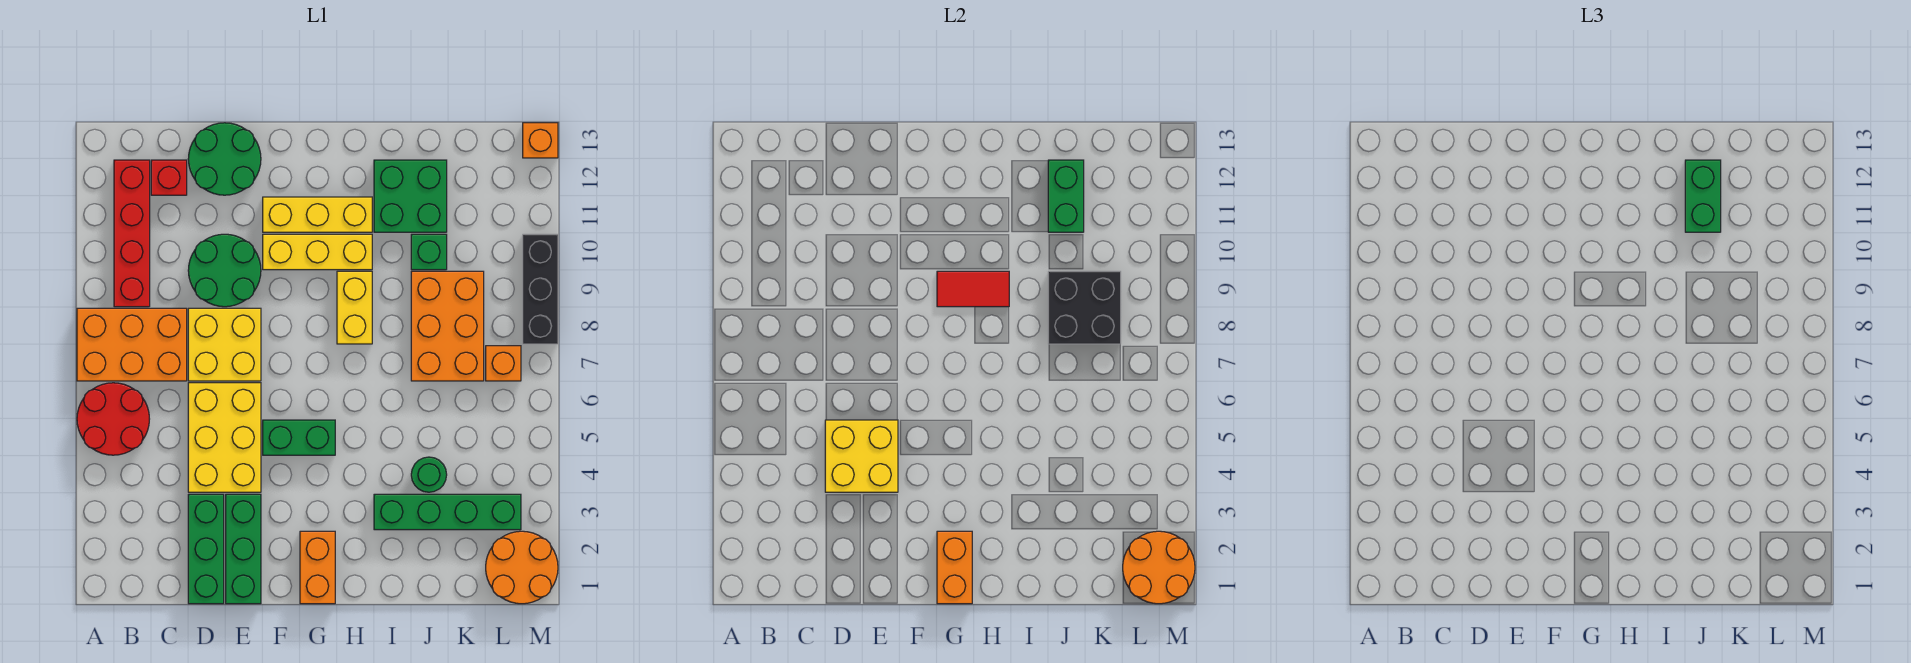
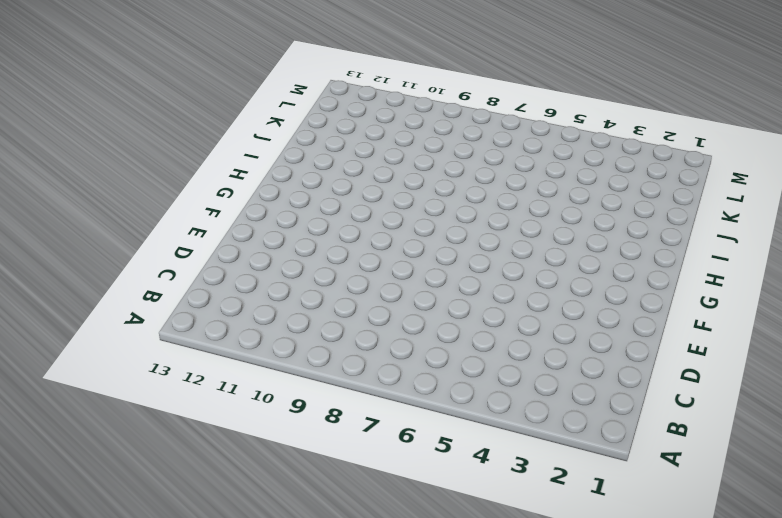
none -> red 2x2 round brick [77,383,149,455]
none -> orange 2x3 brick [77,308,187,381]
none -> red 1x4 brick [114,160,150,307]
none -> red 1x1 brick [151,160,187,195]

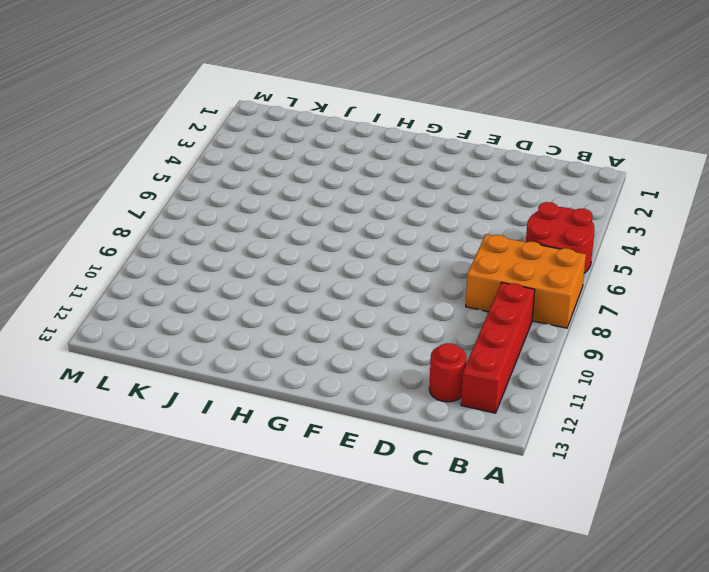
red 1x1 round brick [429,343,467,402] -> red 1x1 brick [151,160,187,195]
none -> green 1x3 brick [188,494,224,604]
none -> yellow 2x3 brick [188,383,261,492]
none -> yellow 2x2 brick [188,308,261,381]
none -> green 2x2 round brick [188,234,261,307]

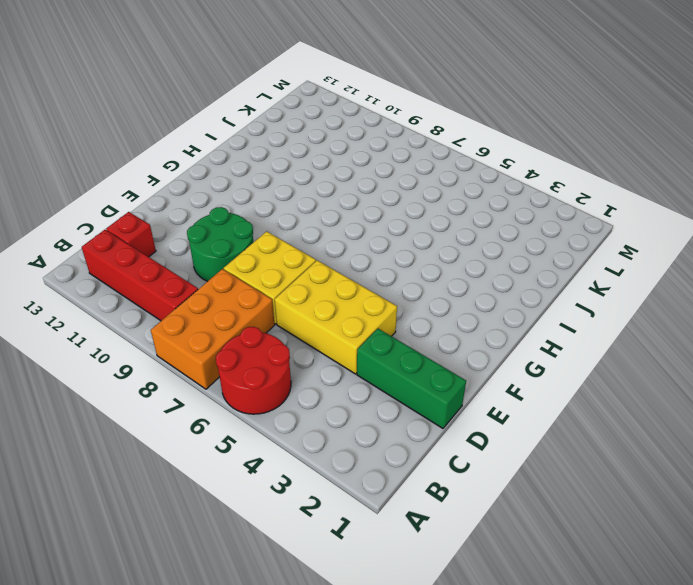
none -> green 2x2 round brick [188,123,261,195]
none -> green 1x3 brick [226,494,261,604]
none -> green 1x2 brick [263,420,335,455]
none -> yellow 1x3 brick [263,234,372,270]

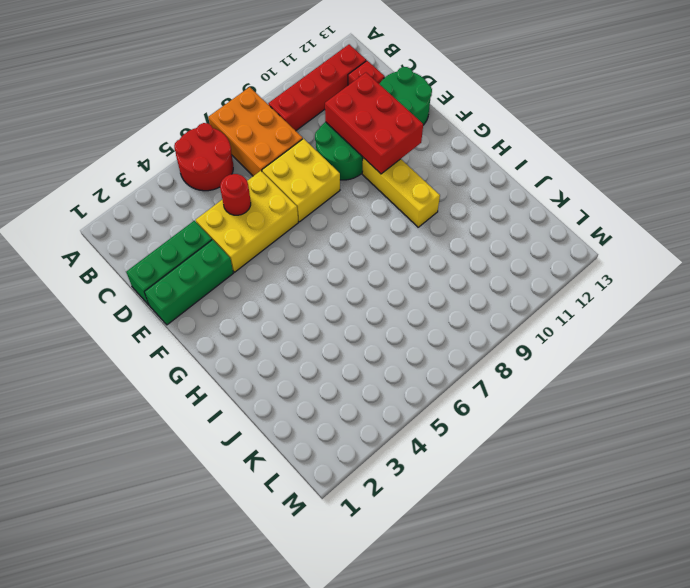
red 1x1 round brick [220,174,251,215] -> yellow 2x2 brick [825,420,898,492]
red 2x3 brick [325,73,423,174] -> none
none -> green 1x2 brick [263,420,335,455]
none -> yellow 1x3 brick [263,197,372,232]
none -> orange 1x2 brick [300,531,335,604]
none -> yellow 1x2 brick [337,271,372,344]

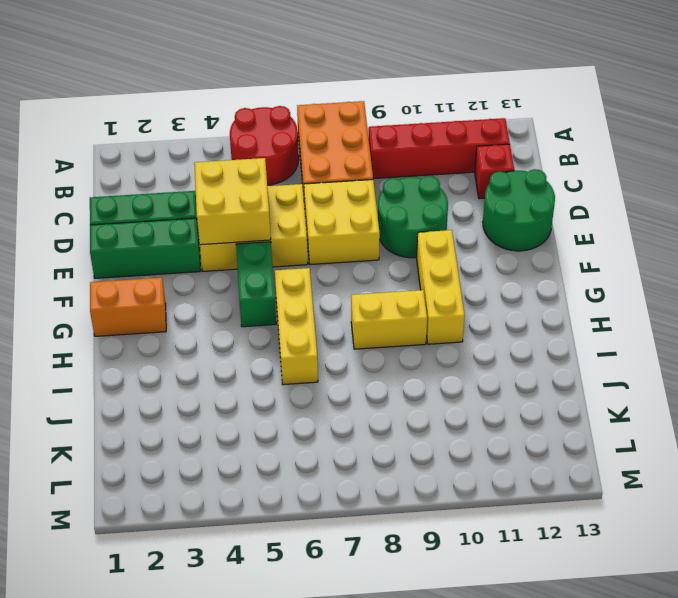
yellow 1x3 brick [275,268,318,385] -> yellow 1x3 brick moved to [263,197,372,232]
none -> green 1x4 brick [374,494,521,530]
none -> green 2x2 brick [374,160,447,232]
none -> green 1x1 round brick [411,457,447,492]
none -> orange 2x3 brick [411,271,484,381]

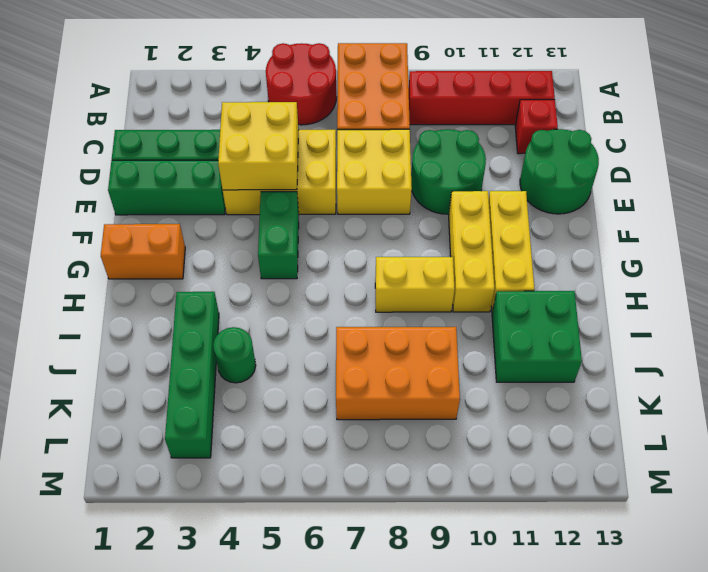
none -> green 1x1 brick [411,234,447,270]
none -> orange 2x2 round brick [486,531,558,604]
none -> orange 1x1 brick [486,346,521,381]
none -> black 1x3 brick [523,234,558,344]

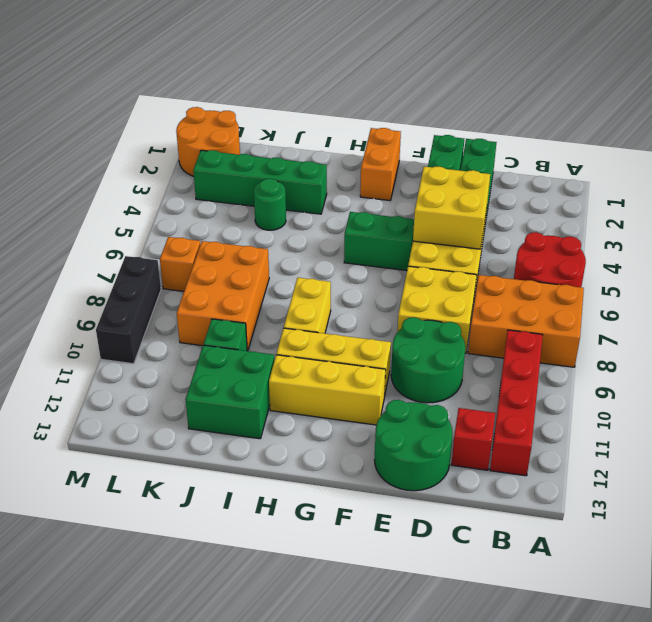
none -> orange 1x1 brick [523,123,558,158]
none -> orange 1x2 brick [937,531,972,604]
none -> red 1x2 tile [937,271,1009,307]
none -> black 2x2 brick [1048,271,1121,344]

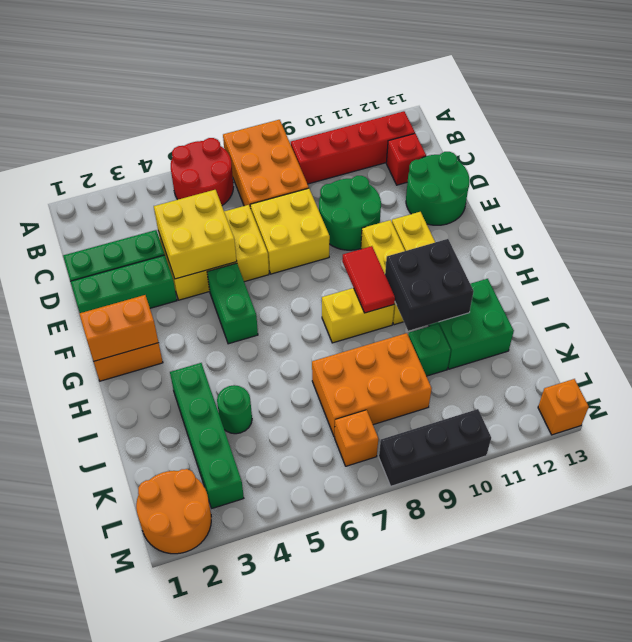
black 2x2 brick [385,239,474,331] -> black 2x2 brick moved to [1048,271,1121,344]
none -> green 1x2 brick [1048,160,1084,232]
none -> orange 2x2 round brick [1123,531,1195,604]
none -> green 1x2 brick [1685,160,1721,232]

